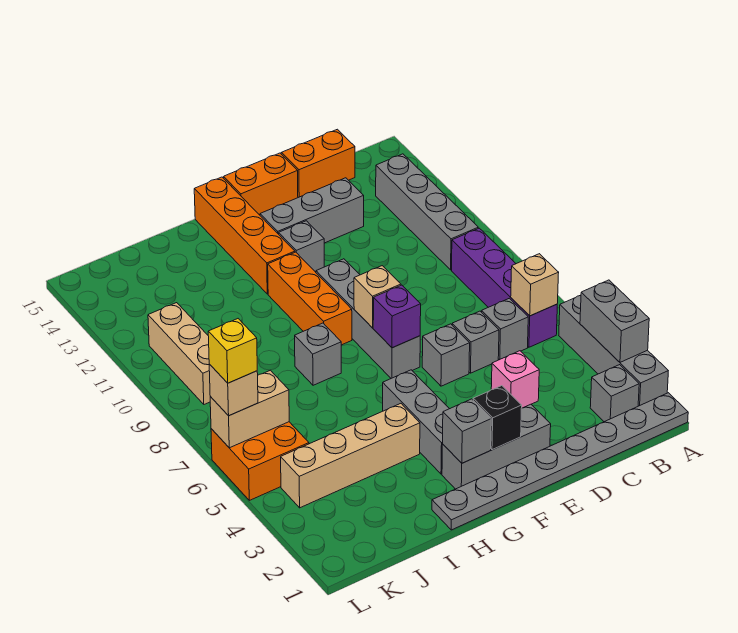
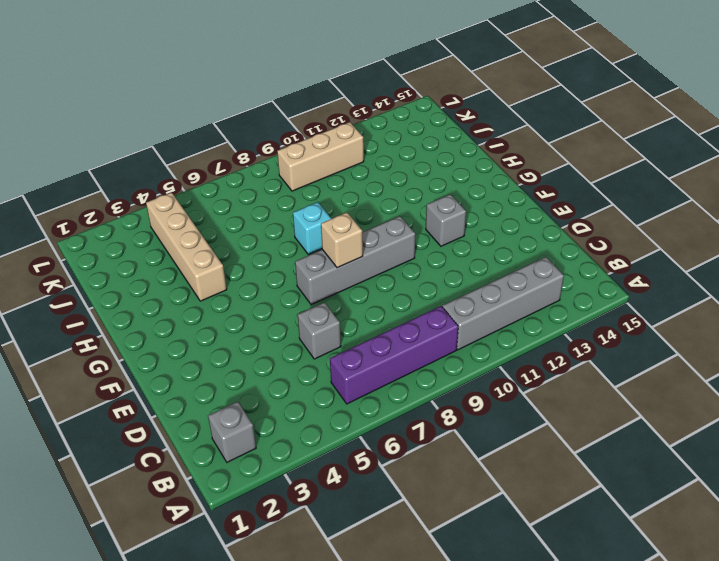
cyan 1x1 brick [293,202,331,254] -> grey 1x1 brick [295,323,341,385]
none -> grey 1x8 plate [432,393,688,530]
none -> grey 1x4 brick [559,295,668,406]
none -> grey 1x1 brick [482,298,528,360]
none -> orange 1x2 brick [281,129,355,198]

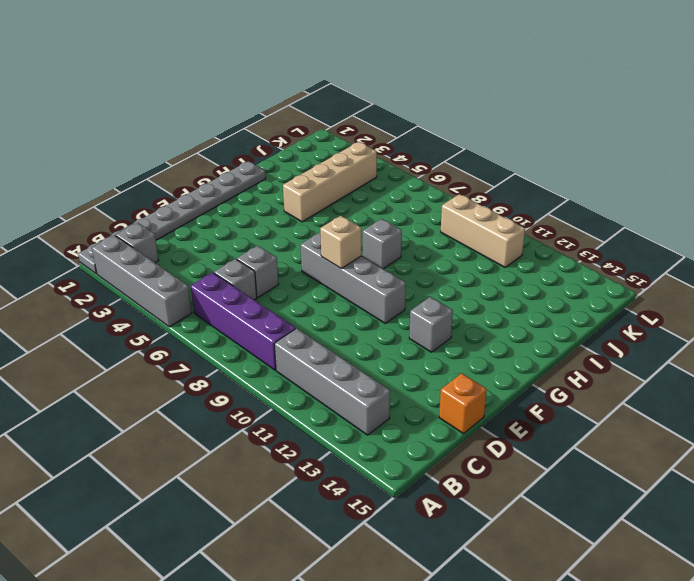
orange 1x1 brick [439,373,487,434] -> orange 1x2 brick [281,129,355,198]
none -> pink 1x1 brick [491,351,539,408]
none -> grey 1x3 brick [260,178,364,243]
none -> grey 1x3 brick [442,404,551,489]
none -> grey 1x1 brick [422,324,470,386]

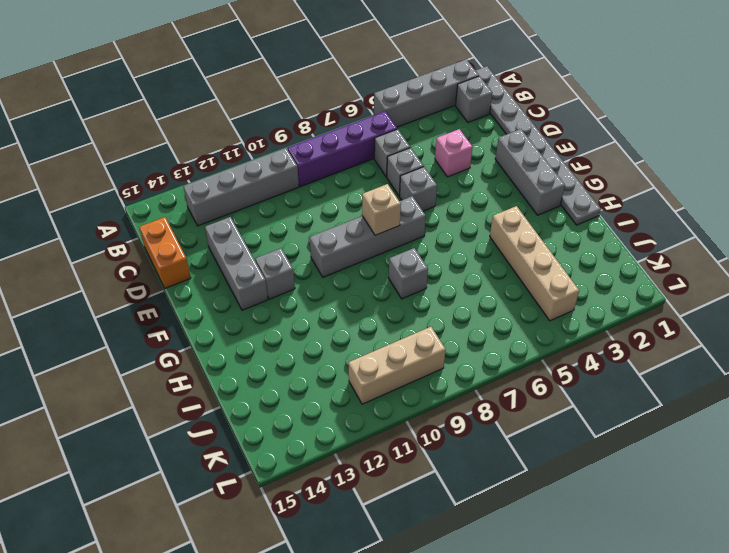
none -> orange 1x2 brick [224,153,298,215]
none -> grey 1x3 brick [383,370,449,474]
none -> orange 1x3 brick [268,252,352,345]
none -> orange 1x4 brick [194,177,295,294]

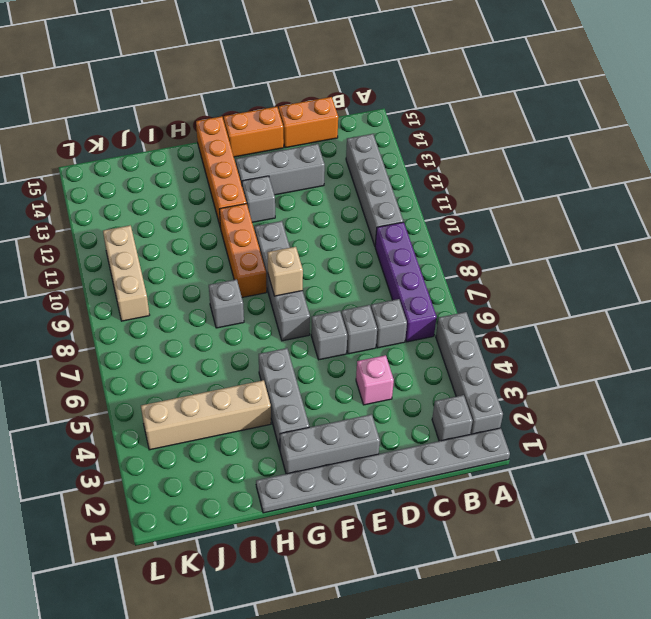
none -> orange 2x2 brick [211,422,309,500]
none -> grey 1x2 brick [580,280,649,362]
none -> tan 1x1 brick [511,254,559,316]
none -> black 1x1 brick [473,386,522,450]

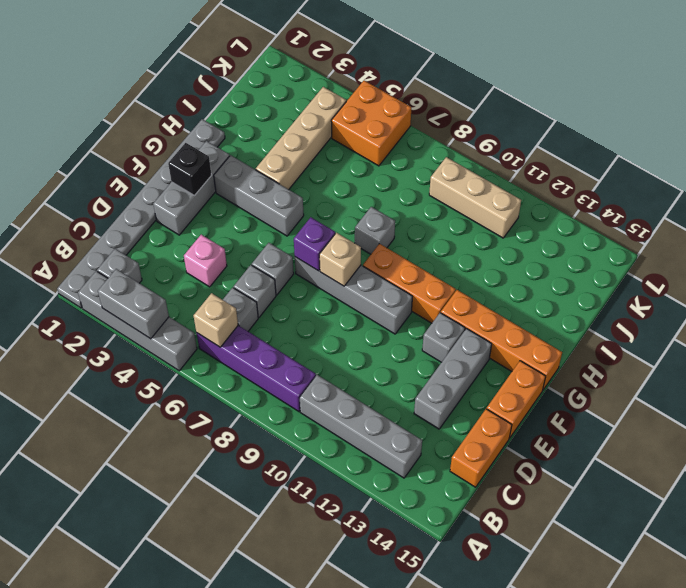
none -> grey 1x1 brick [443,399,491,463]
none -> tan 1x2 brick [210,370,289,448]
none -> tan 1x1 brick [209,364,258,416]
none -> yellow 1x1 brick [208,319,257,383]

